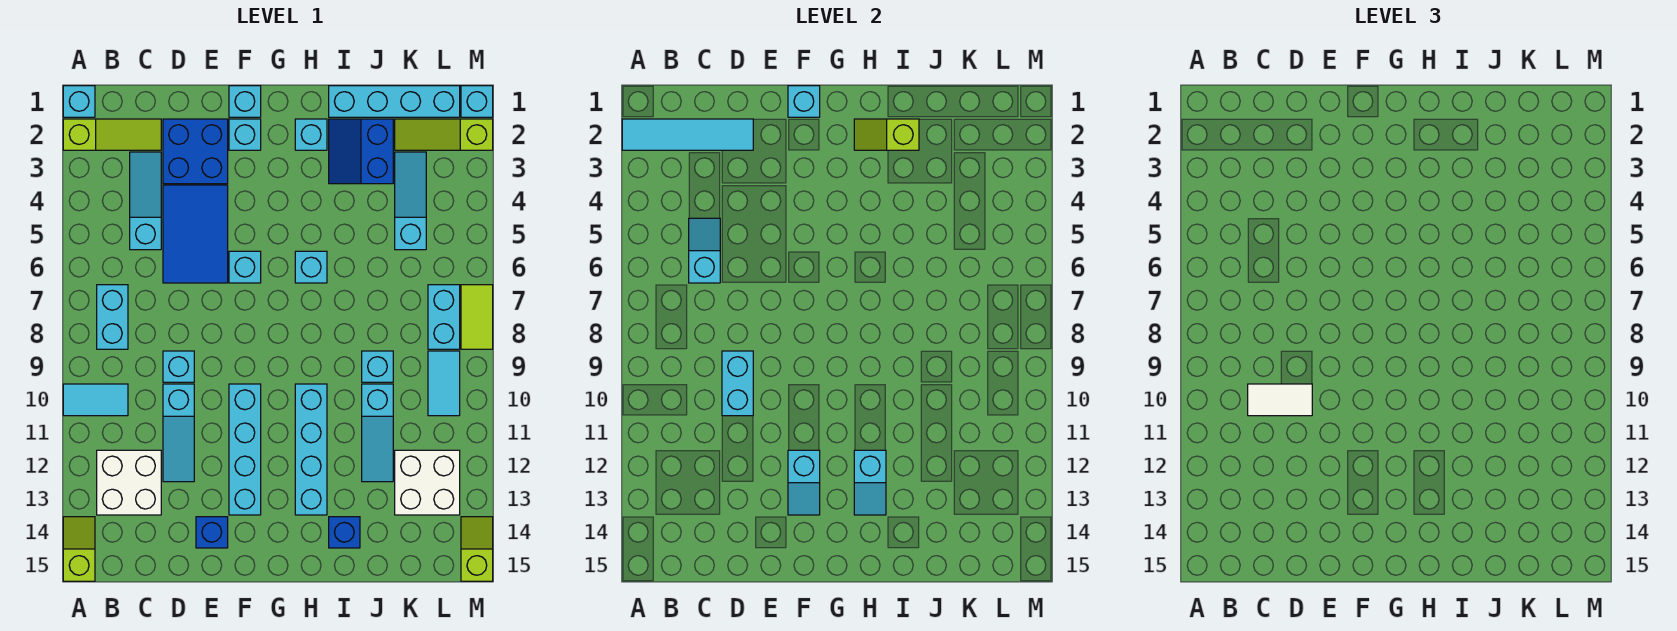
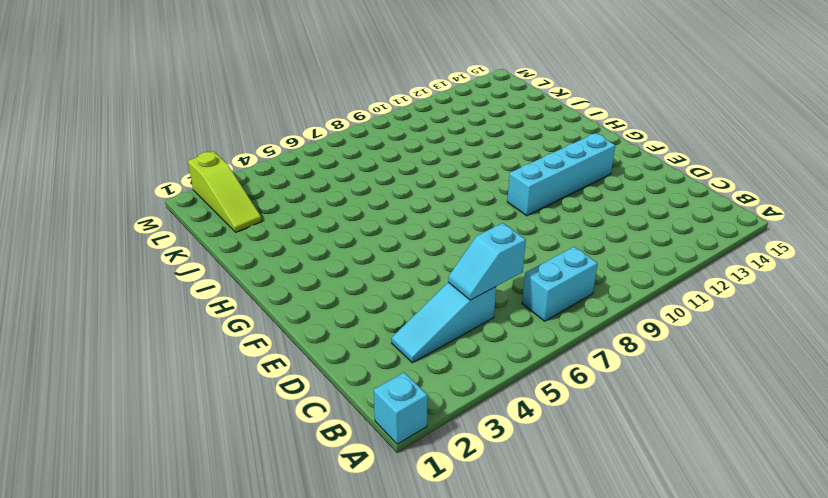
none -> lime 1x3 slope [63,119,161,150]
none -> cyan 1x2 tile [63,384,128,416]
none -> lime 1x2 slope [63,517,95,581]
none -> white 2x2 brick [97,450,161,515]

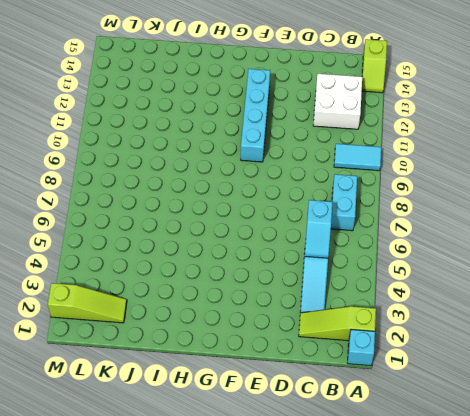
none -> blue 2x2 brick [163,119,228,184]
none -> blue 2x3 tile [163,185,228,283]
none -> cyan 1x1 brick [163,351,194,382]
none -> cyan 1x3 slope [163,384,194,482]

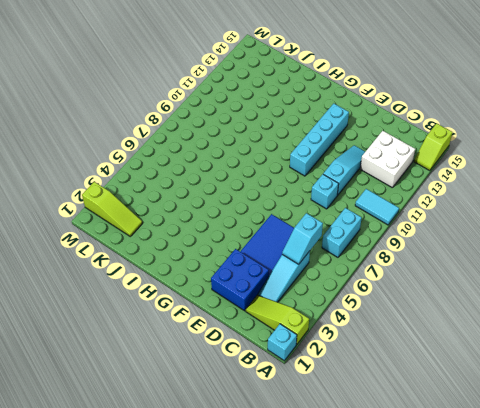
none -> blue 1x1 brick [196,517,228,548]
none -> cyan 1x1 brick [229,86,261,117]
none -> cyan 1x1 brick [229,119,261,150]
none -> cyan 1x1 brick [229,251,261,283]

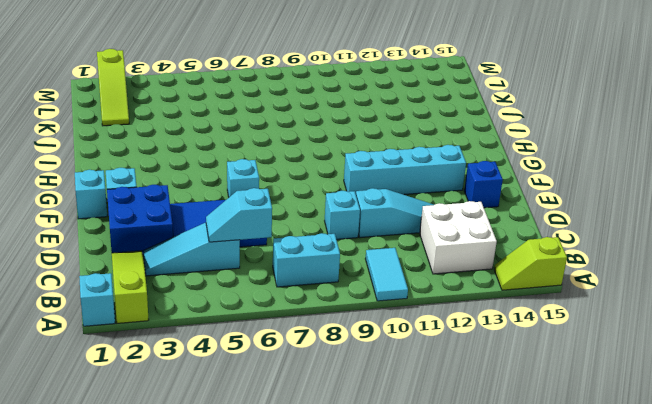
none -> cyan 1x1 brick [295,119,327,150]
none -> cyan 1x1 brick [295,251,327,283]
none -> cyan 1x4 brick [295,384,327,515]
none -> cyan 1x4 brick [329,86,460,117]

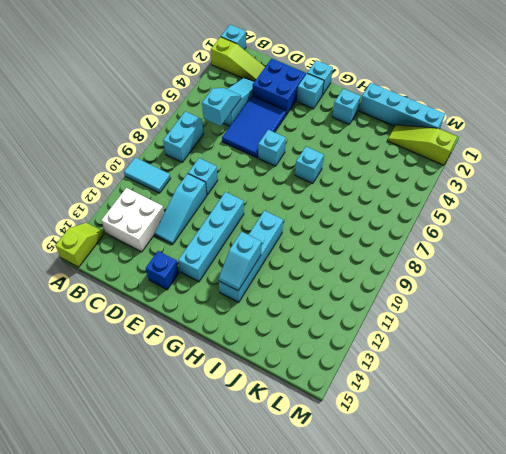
none -> blue 2x2 slope [329,119,393,184]
none -> blue 1x1 brick [329,517,360,548]
none -> cyan 1x1 brick [362,351,393,382]
none -> cyan 1x3 slope [362,384,393,482]

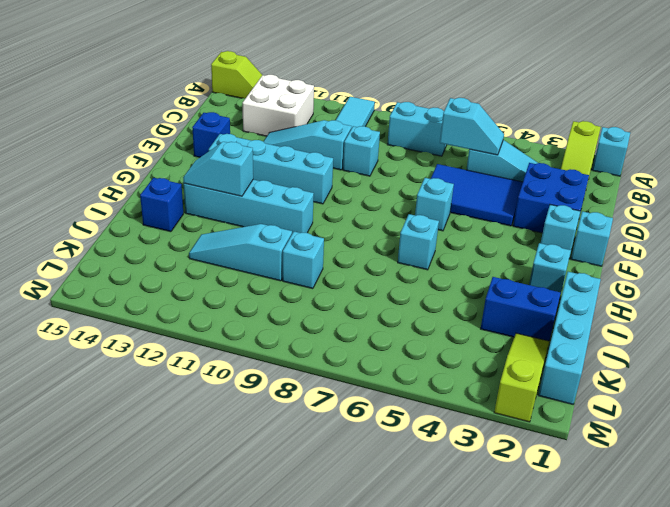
none -> cyan 1x3 slope [395,152,426,250]
none -> white 2x2 brick [395,450,460,515]
none -> cyan 1x2 brick [428,285,460,349]
none -> cyan 1x2 tile [428,351,460,416]

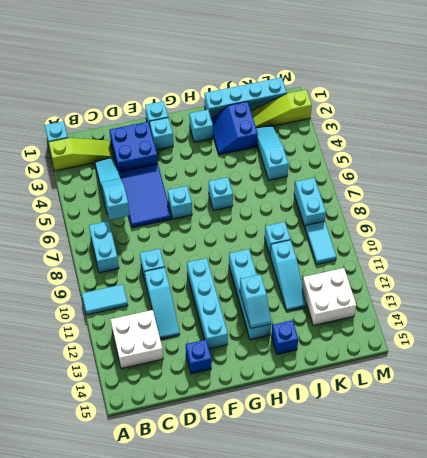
none -> lime 1x2 slope [63,517,95,581]
none -> cyan 1x1 brick [461,86,493,117]
none -> lime 1x2 tile [461,285,493,349]
none -> lime 1x2 slope [461,517,493,581]

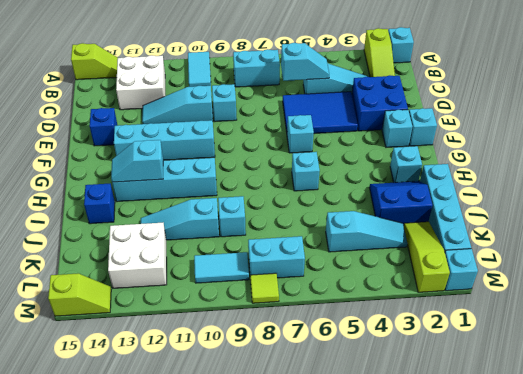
lime 1x1 tile [250,273,279,303] -> lime 1x2 tile [461,285,493,349]
none -> cyan 1x4 tile [622,119,753,150]
none -> cyan 1x2 brick [722,351,753,416]
none -> cyan 1x1 brick [788,86,820,117]
none -> cyan 1x2 slope [788,450,820,515]

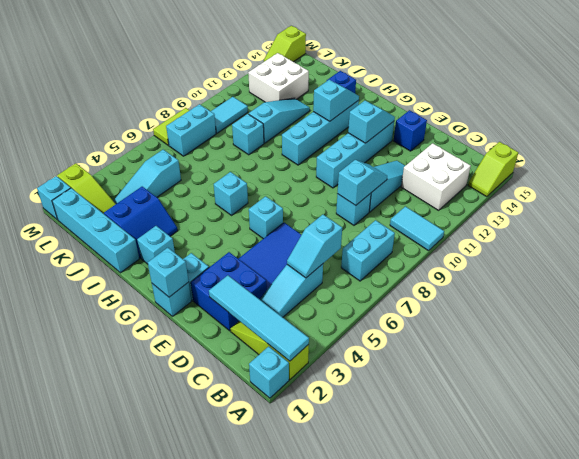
cyan 1x2 slope [337,160,387,205] -> cyan 1x2 brick [722,351,753,416]
none -> lime 1x2 slope [854,119,919,150]
none -> white 1x2 tile [1248,384,1312,416]

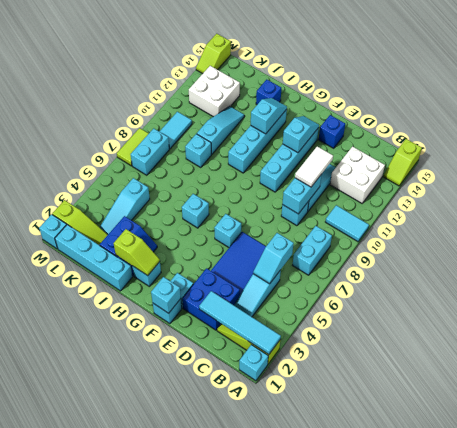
white 1x2 tile [295,146,333,187] -> white 1x2 tile turned to [1248,384,1312,416]

